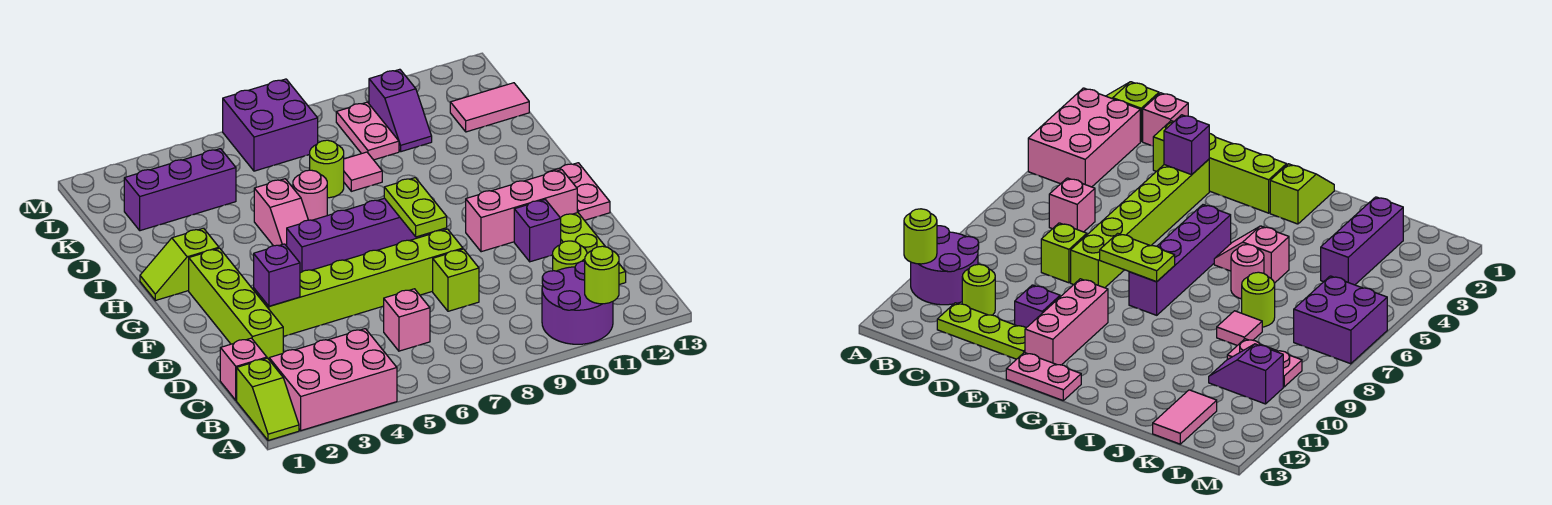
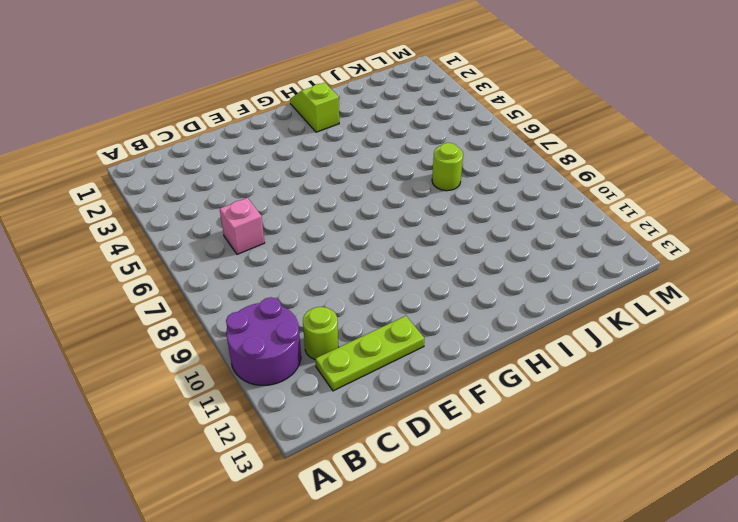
none -> lime 1x2 slope [237,358,299,440]
none -> pink 2x3 brick [269,329,397,431]
none -> pink 1x1 brick [220,338,267,400]

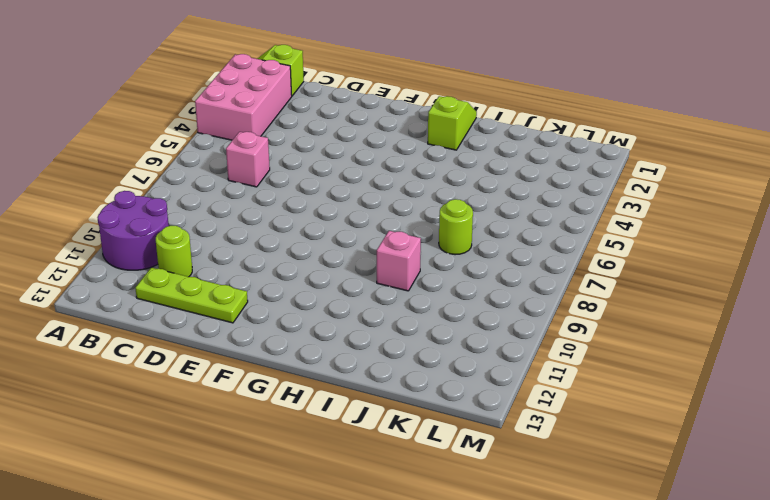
pink 1x1 brick [377,231,421,291] -> pink 1x1 brick moved to [220,338,267,400]
none -> lime 1x4 brick [189,248,283,359]
none -> lime 1x1 brick [433,249,479,311]
none -> lime 1x6 brick [254,229,463,336]

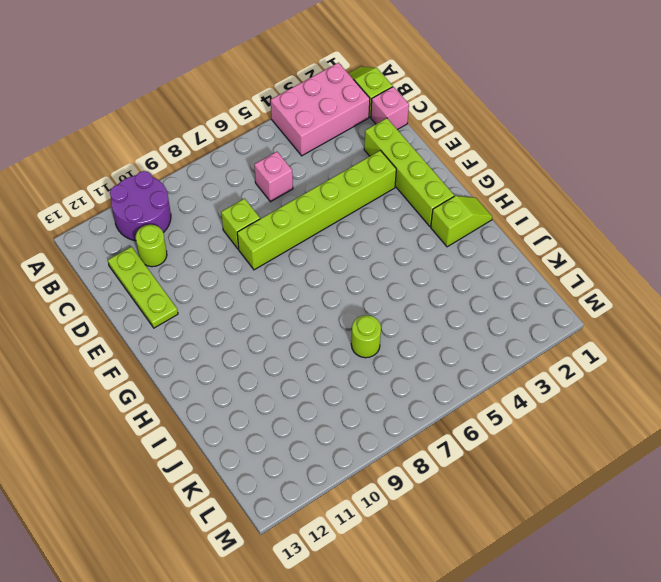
none -> purple 1x1 brick [514,200,561,262]
none -> pink 1x3 brick [466,170,577,252]
none -> pink 1x2 plate [549,163,610,220]

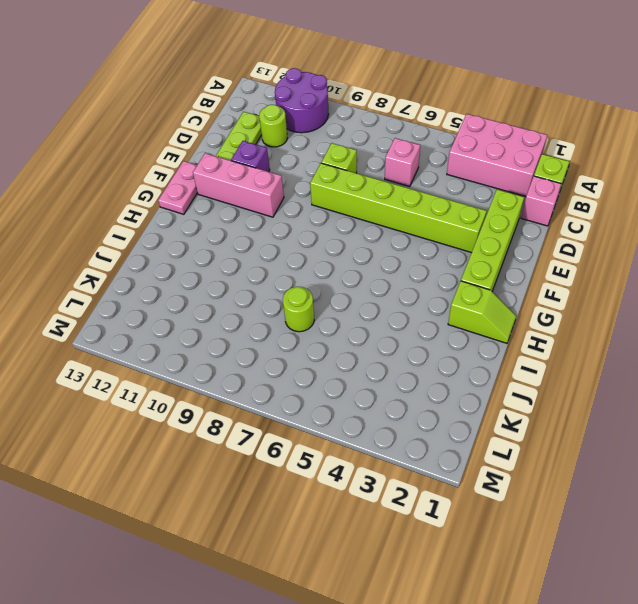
none -> purple 1x4 brick [287,198,431,273]
none -> pink 1x2 slope [254,179,308,246]
none -> pink 1x1 round brick [293,170,327,220]

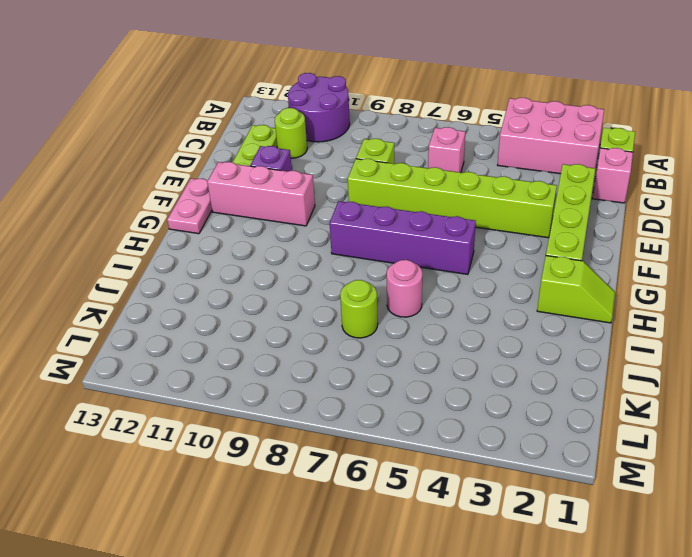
none -> pink 1x2 slope [254,179,308,246]
none -> pink 1x1 tile [344,152,382,191]
none -> purple 1x3 brick [124,149,236,231]

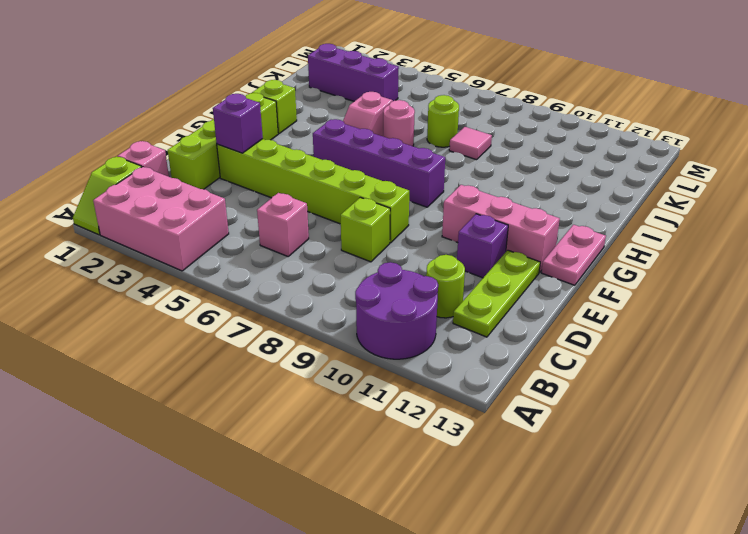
none -> pink 1x2 plate [336,102,399,160]
none -> purple 1x2 slope [369,69,432,152]
none -> pink 1x2 tile [450,83,529,132]

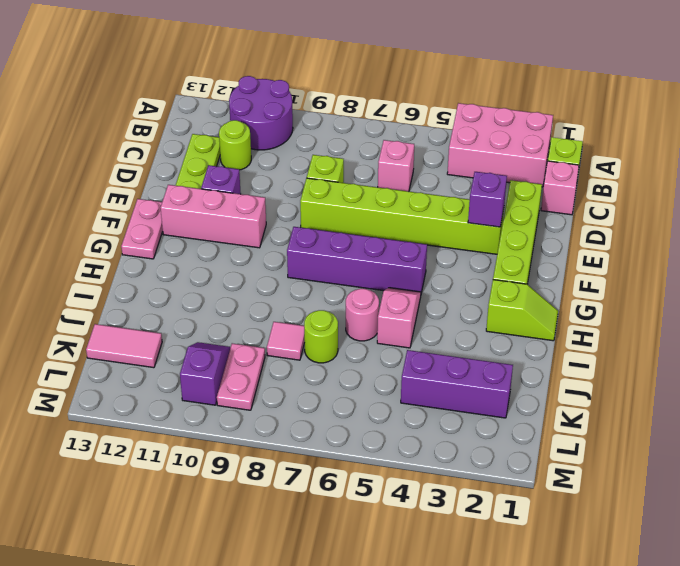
none -> purple 2x2 brick [223,79,318,171]
none -> lime 1x1 round brick [585,246,619,304]
none -> lime 1x2 plate [384,178,447,237]

